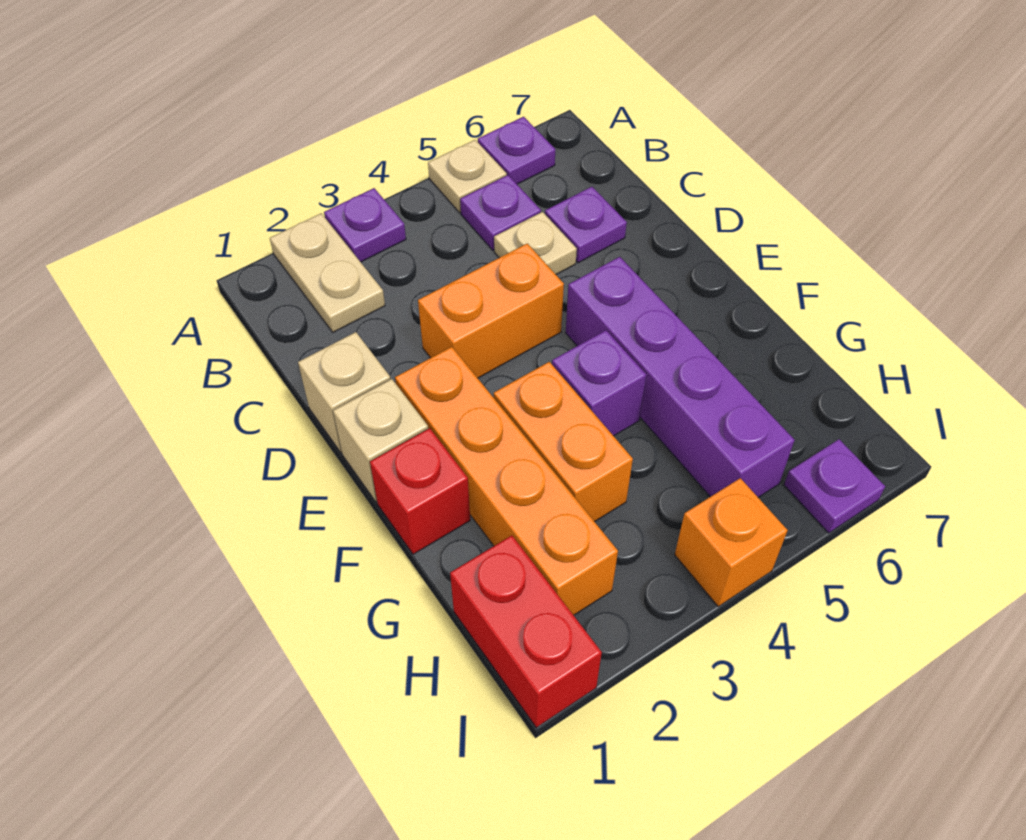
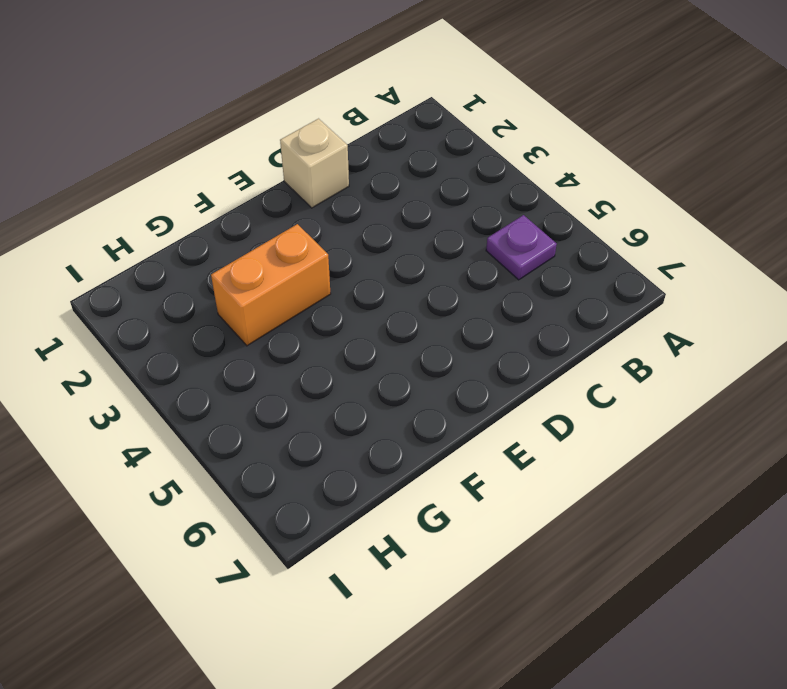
none -> tan 1x2 plate [270,213,385,332]
none -> purple 1x1 plate [324,188,406,262]
none -> tan 1x1 plate [428,140,507,213]

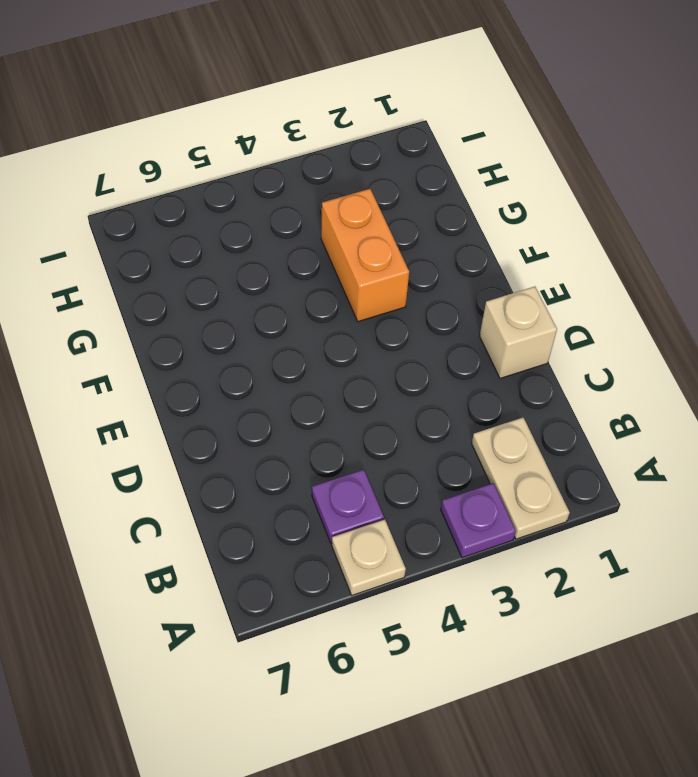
none -> purple 1x1 plate [478,117,555,184]
none -> tan 1x1 plate [494,212,577,274]
none -> purple 1x1 plate [545,187,627,263]

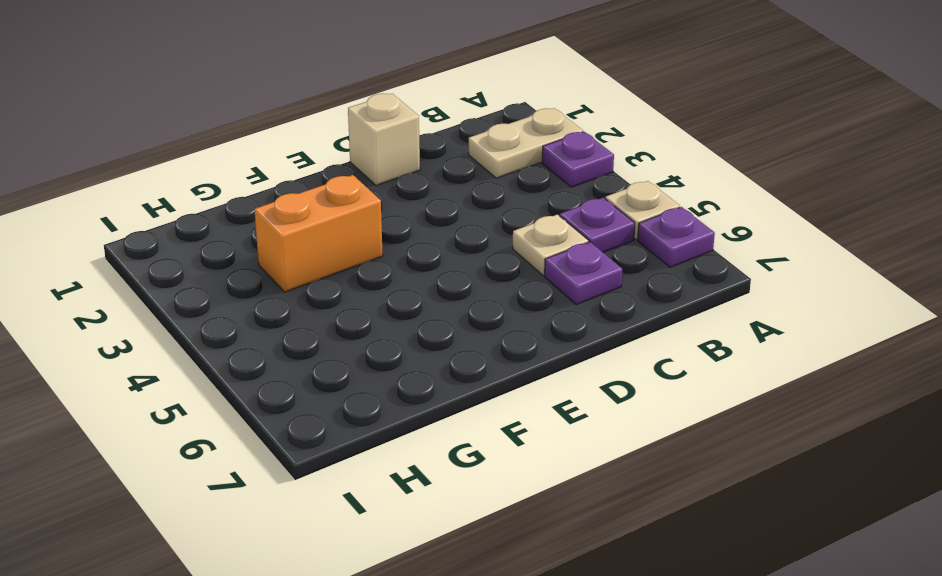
none -> orange 1x2 brick [418,243,564,378]
none -> tan 1x1 brick [333,379,428,502]
none -> orange 1x4 brick [395,347,618,615]

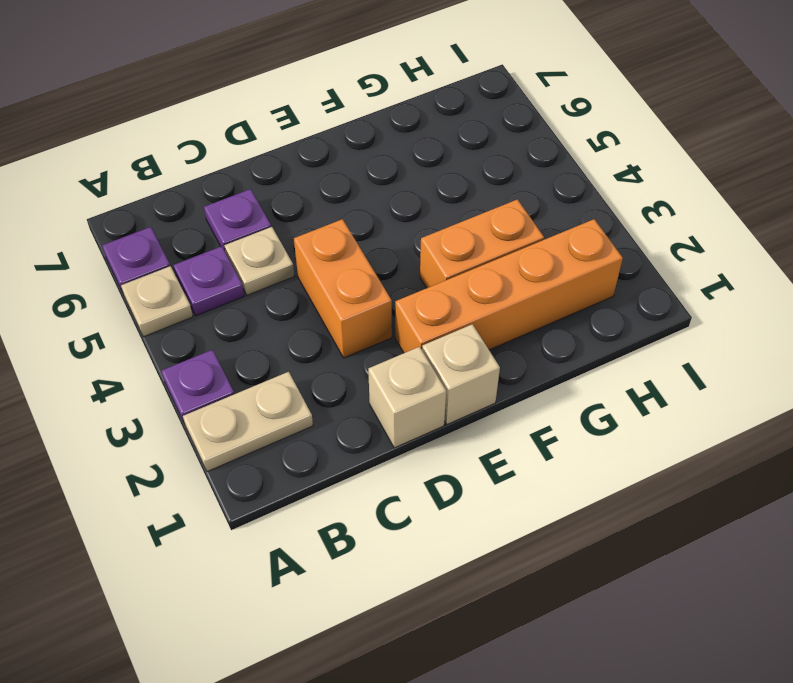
none -> purple 1x4 brick [566,257,795,497]
none -> red 1x1 brick [370,428,470,554]
none -> purple 1x1 brick [552,330,646,436]

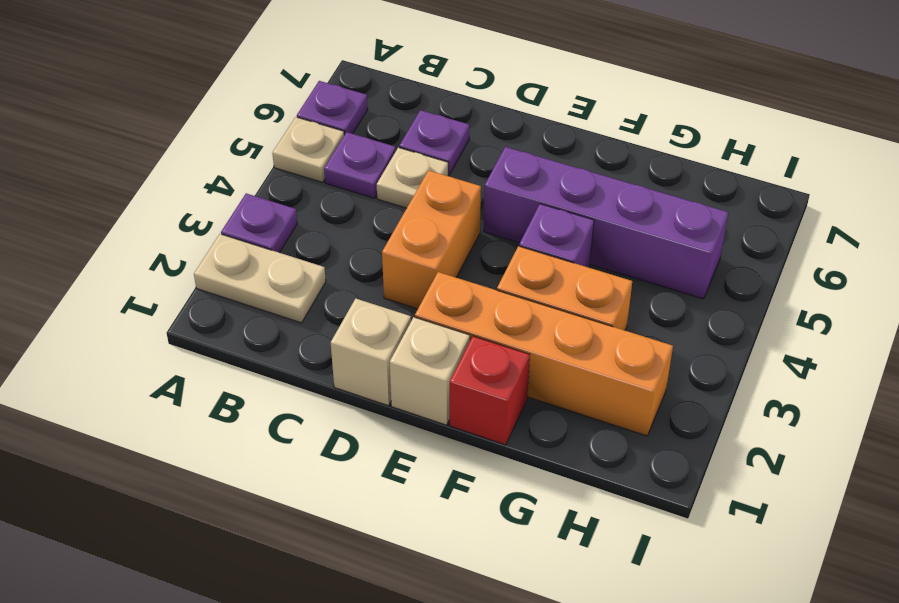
none -> red 1x2 brick [450,536,602,728]
none -> orange 1x1 brick [675,478,788,607]
none -> purple 1x1 plate [784,439,885,533]

